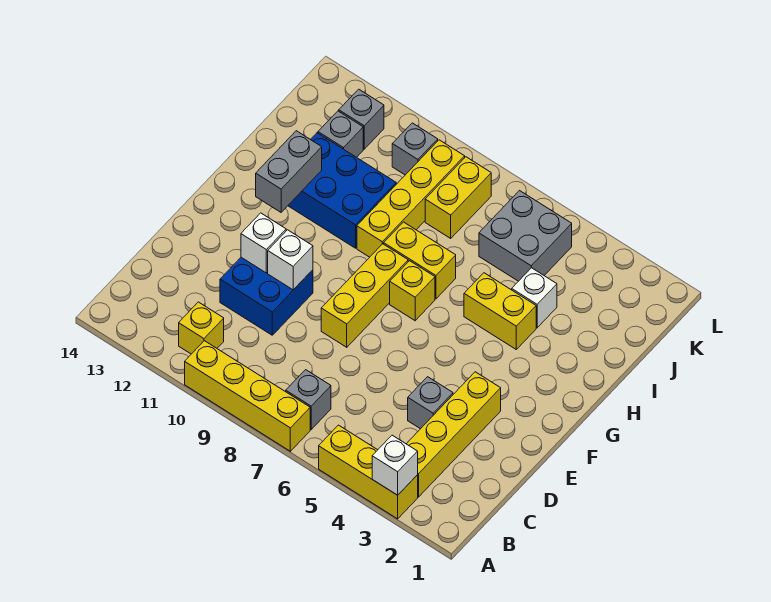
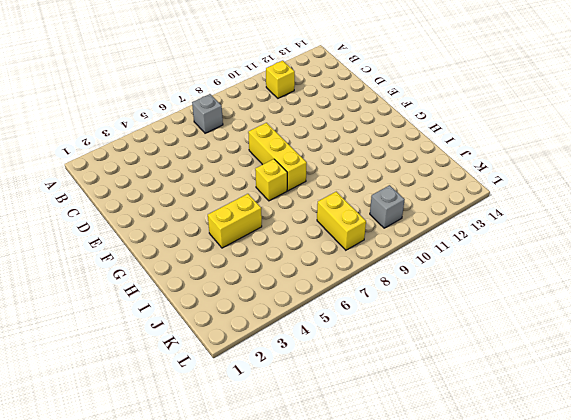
none -> yellow 1x3 brick [319,425,418,519]
none -> yellow 1x4 brick [185,341,310,451]
none -> yellow 1x4 brick [407,372,501,497]

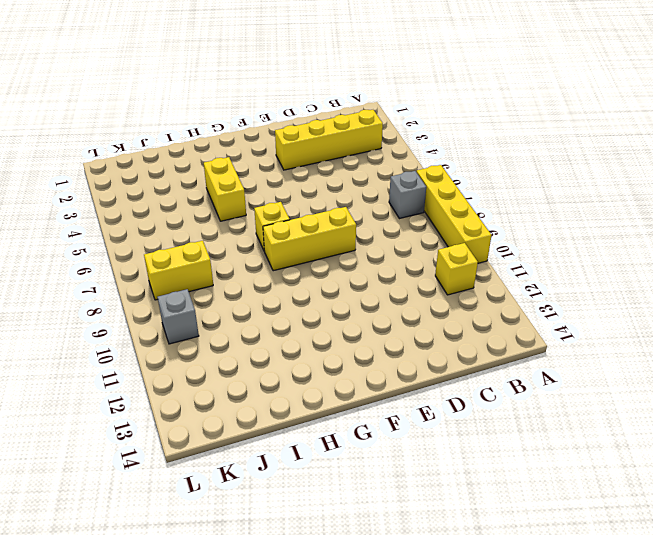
none -> yellow 1x3 brick [319,425,418,519]
none -> grey 1x1 brick [408,377,453,429]
none -> blue 2x2 brick [220,257,313,335]

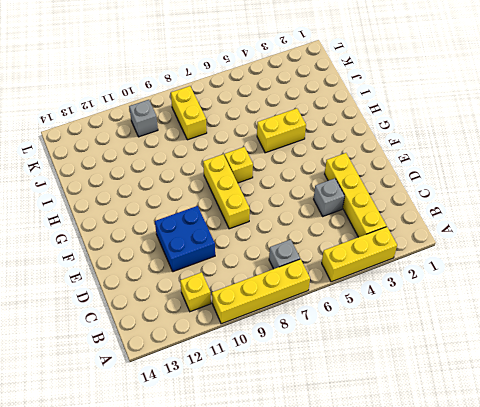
none -> yellow 1x2 brick [384,222,456,299]
none -> yellow 1x4 brick [357,140,465,257]
none -> blue 2x3 brick [288,133,396,248]

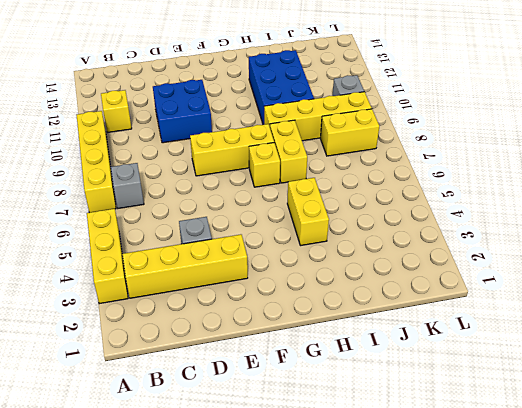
none -> white 1x1 brick [512,268,557,328]
none -> grey 2x2 brick [479,191,572,281]
none -> grey 1x1 brick [318,111,363,157]

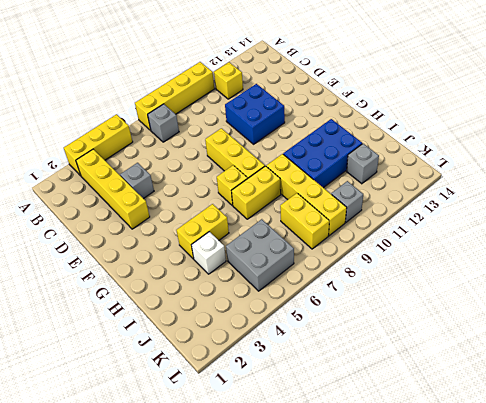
none -> grey 1x1 brick [339,89,384,149]
none -> white 1x1 brick [372,435,418,495]
none -> white 1x1 brick [268,230,313,290]

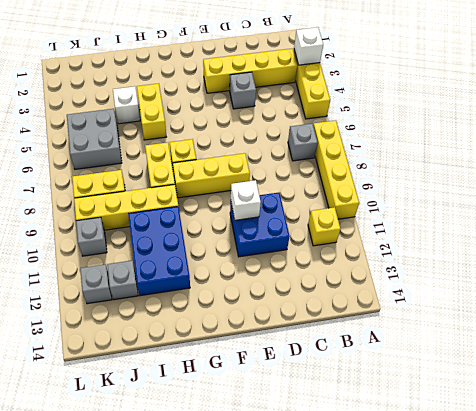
none -> white 1x1 brick [241,213,286,273]
none -> grey 1x2 brick [256,131,322,212]

